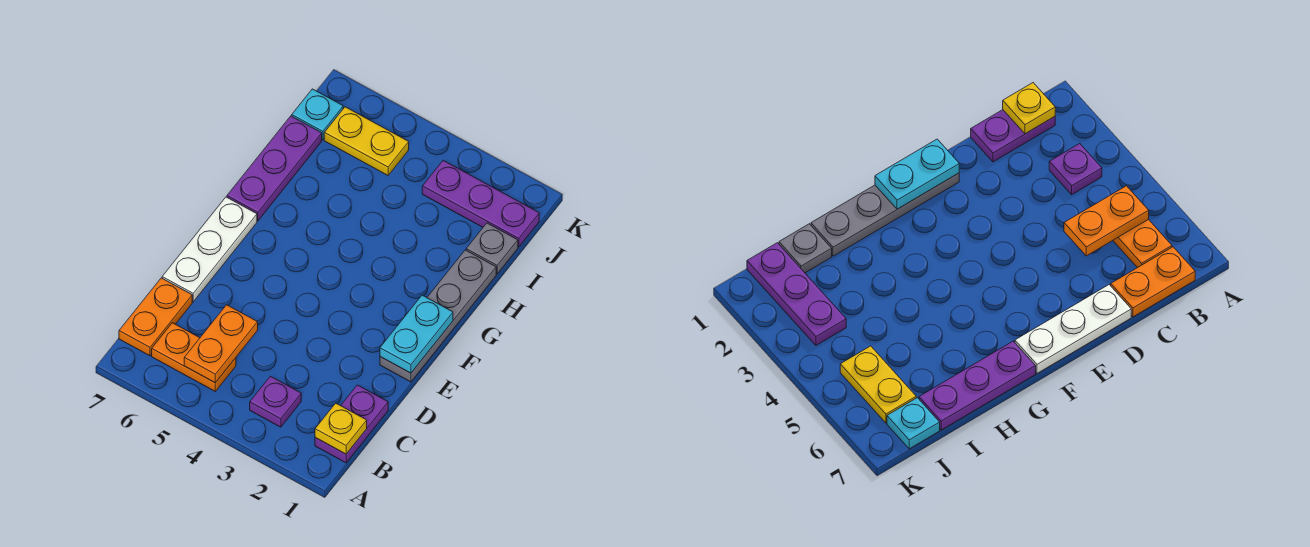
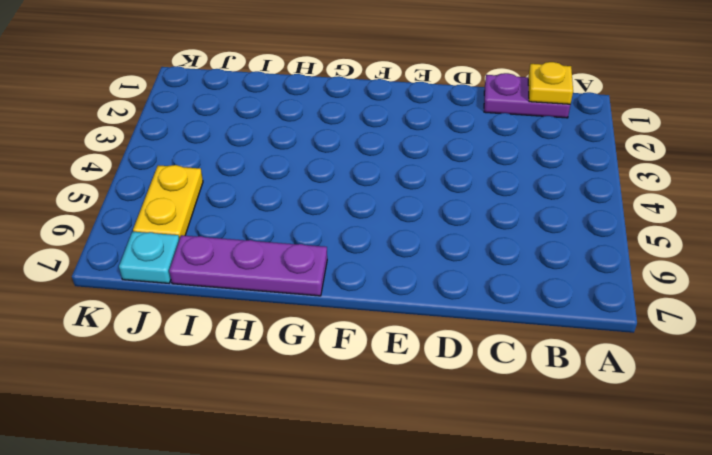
none -> purple 1x1 plate [250,376,301,427]
none -> orange 1x2 plate [152,323,236,391]
none -> orange 1x2 plate [119,278,192,356]

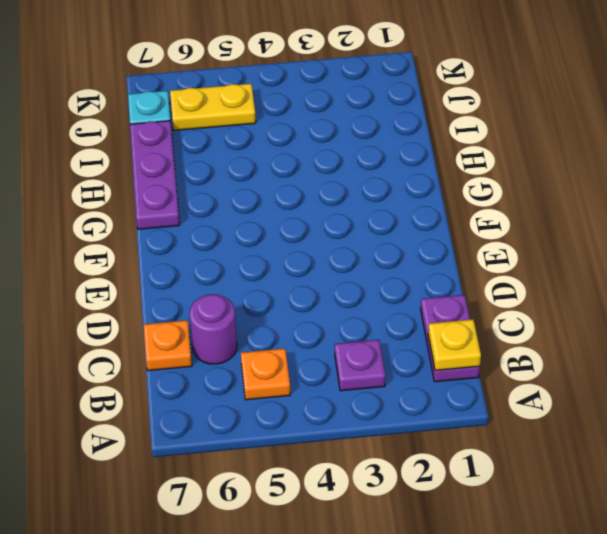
orange 1x1 plate [241,349,290,400] -> orange 1x2 plate [152,323,236,391]
purple 1x1 round brick [190,295,237,364] -> none
orange 1x1 plate [144,320,192,371] -> orange 1x2 plate [119,278,192,356]
none -> white 1x3 plate [162,197,257,302]
none -> grey 1x4 plate [380,250,496,382]
none -> grey 1x1 plate [466,223,518,274]

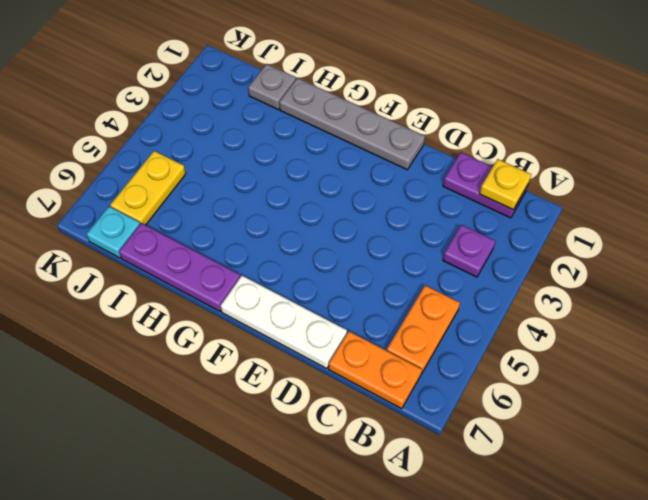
none -> purple 1x3 plate [422,160,539,247]
none -> orange 1x2 plate [184,305,258,383]
none -> cyan 1x2 plate [380,295,453,373]

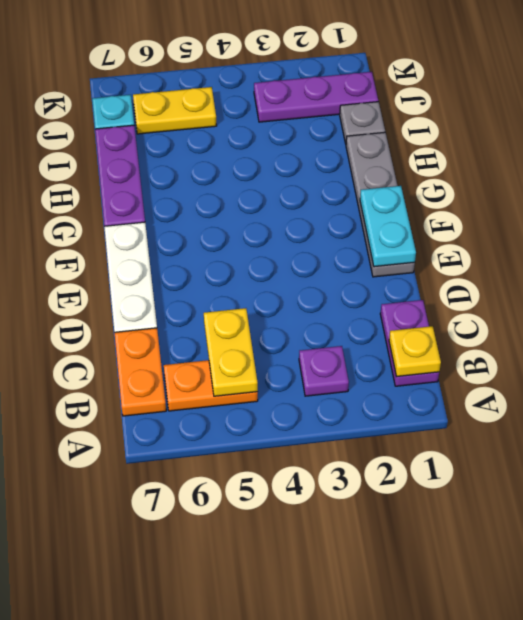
yellow 1x2 plate [204,308,258,396] -> orange 1x2 plate [184,305,258,383]

